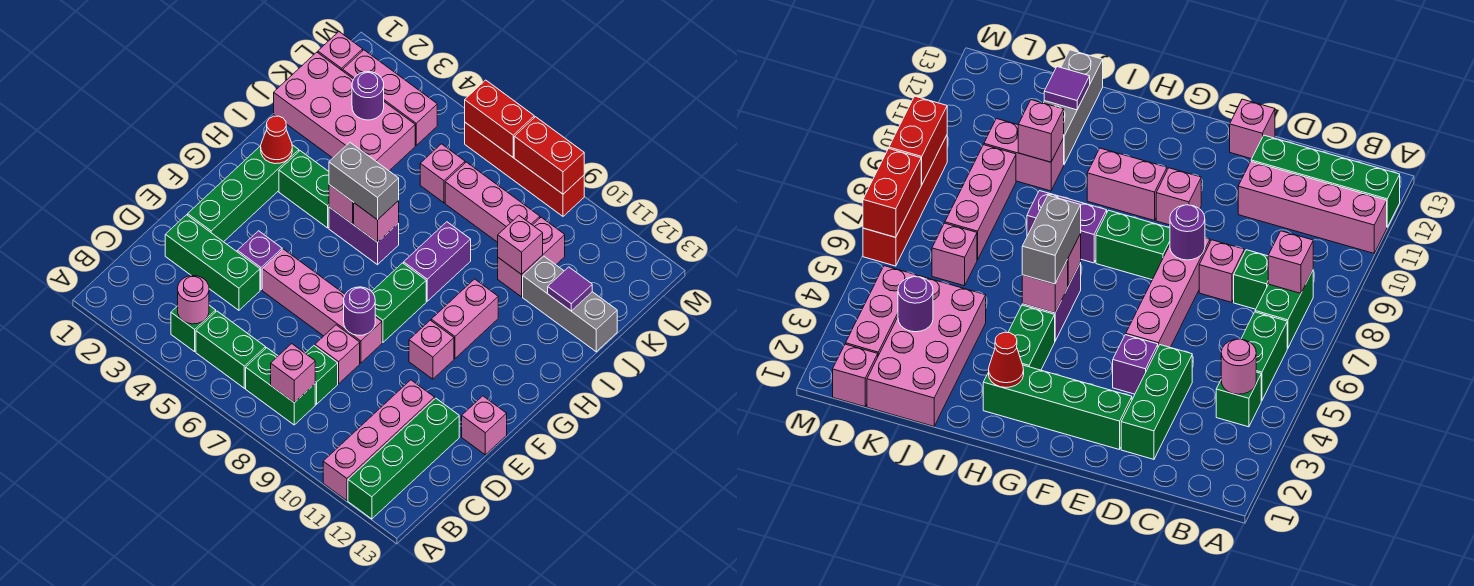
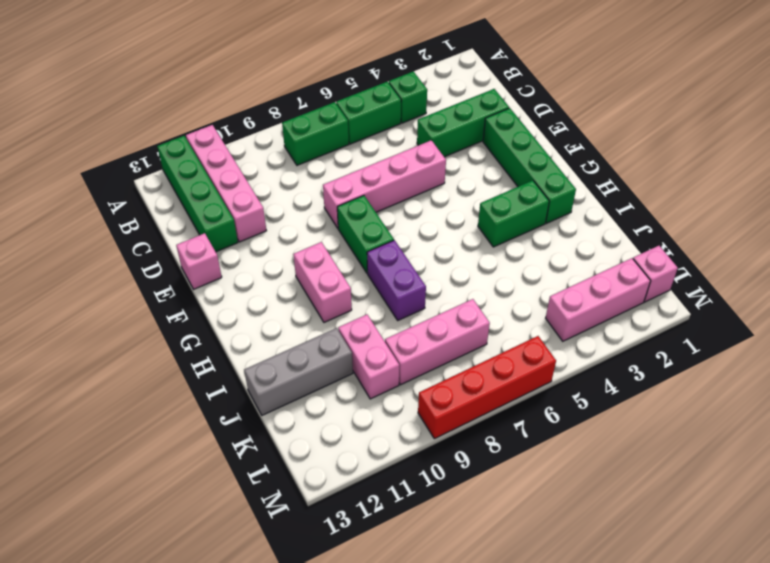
none -> green 1x1 brick [305,346,338,404]
none -> pink 1x1 brick [315,325,360,384]
none -> purple 1x1 brick [237,231,282,290]
none -> pink 1x1 brick [409,320,454,379]

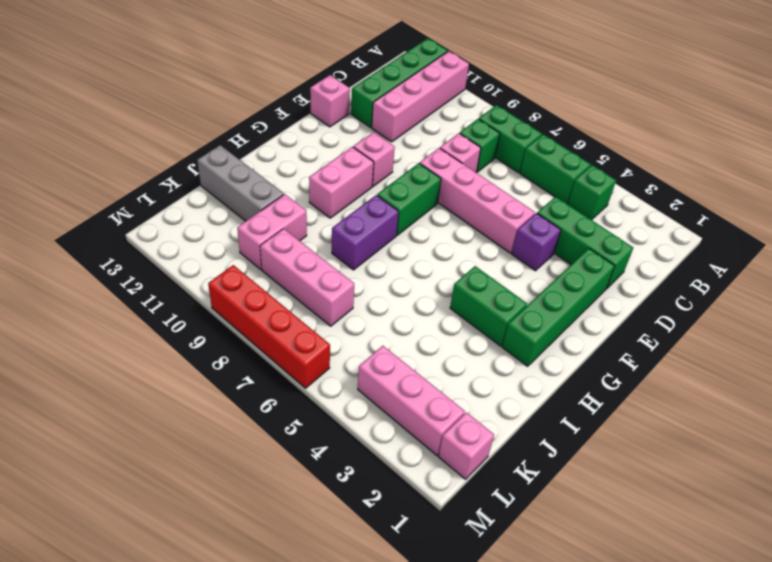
none -> purple 1x2 brick [329,207,399,265]
none -> pink 2x4 brick [274,52,415,171]
none -> pink 1x1 brick [420,144,465,203]
none -> pink 1x1 round brick [178,276,209,324]

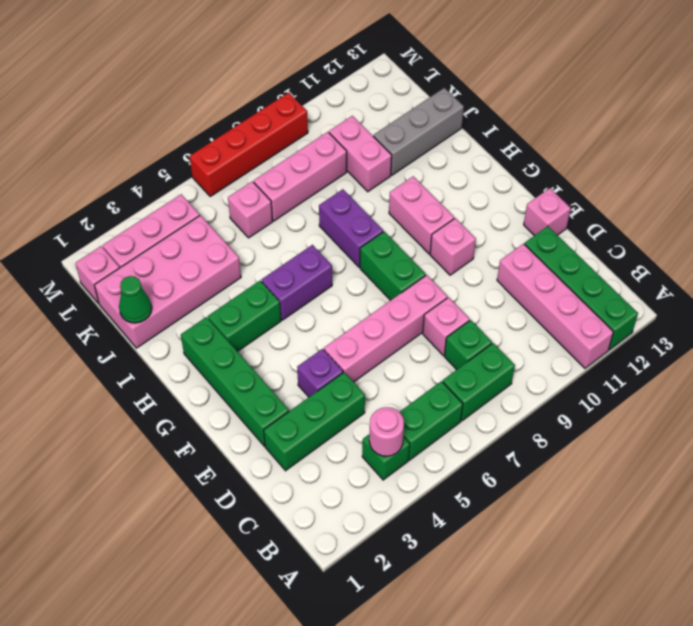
green 1x1 cone [119,276,152,323] -> none
none -> pink 1x1 brick [271,344,315,403]
none -> purple 1x1 round brick [344,287,375,335]
none -> red 1x1 cone [261,116,292,164]
none -> pink 1x1 brick [329,185,354,224]

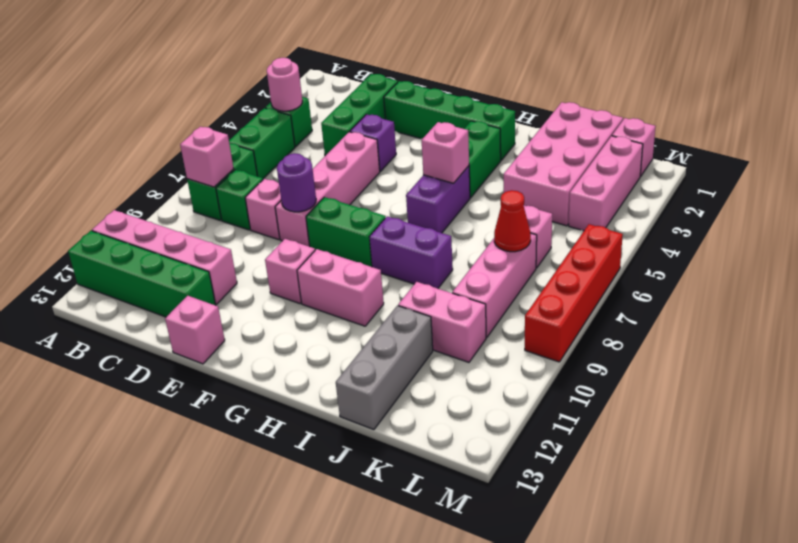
red 1x1 cone [494,190,531,252] -> red 1x1 cone moved to [261,116,292,164]
none -> pink 1x1 brick [354,201,399,242]
none -> pink 1x1 brick [498,216,543,274]
none -> purple 1x1 tile [548,267,592,311]
none -> purple 1x1 round brick [352,72,384,120]

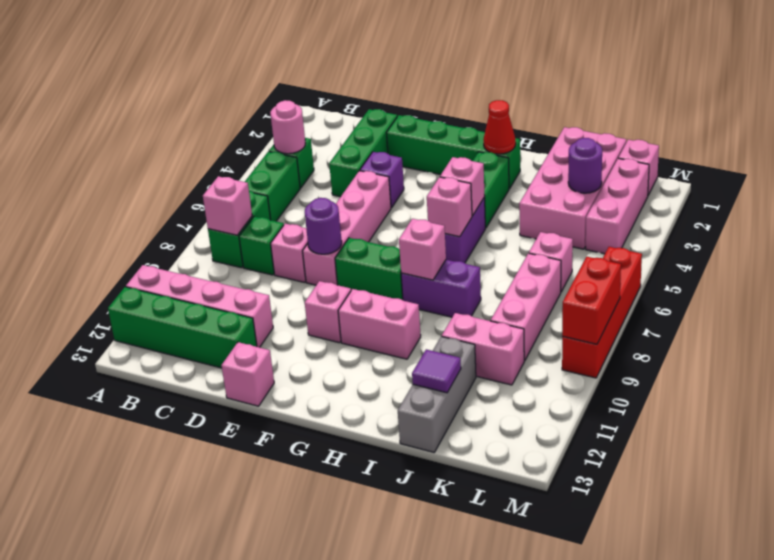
pink 1x1 brick [399,219,446,280] -> pink 1x1 brick moved to [498,216,543,274]
none -> red 1x2 brick [465,80,534,157]
none -> grey 1x2 brick [329,143,399,220]

